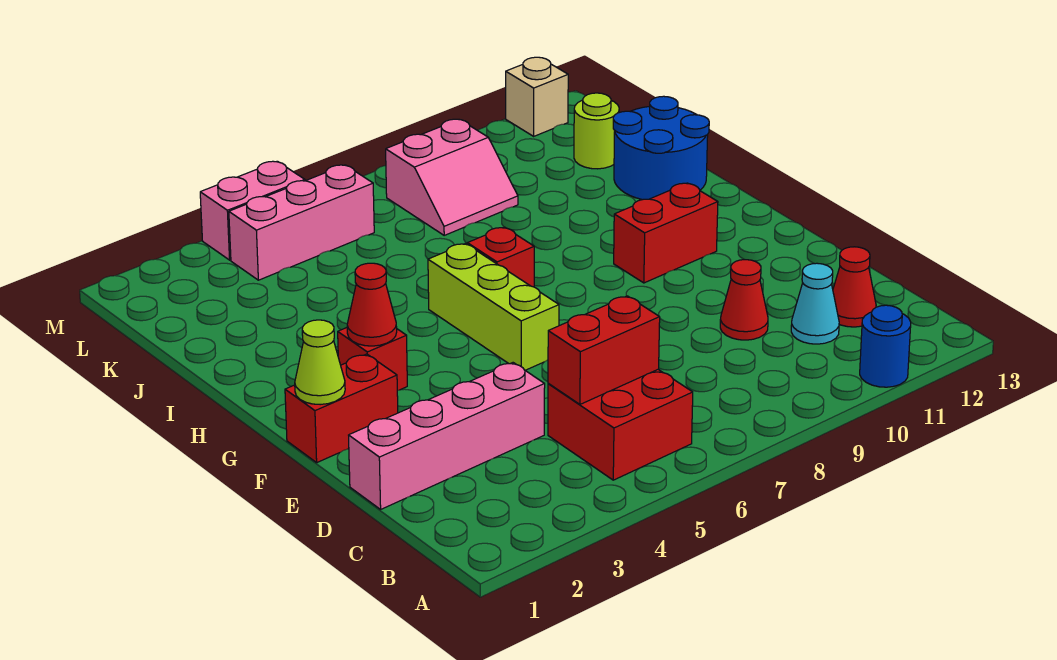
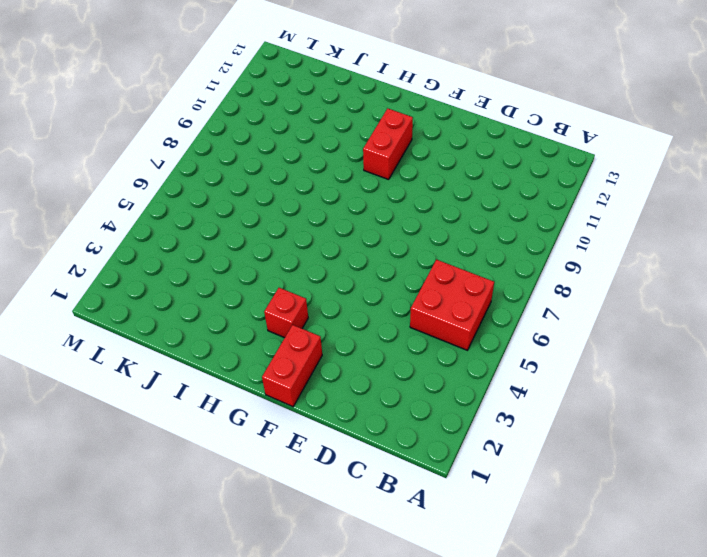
none -> blue 1x1 round brick [860,305,911,387]
none -> cyan 1x1 cone [791,263,839,344]
none -> red 1x1 cone [833,247,876,327]

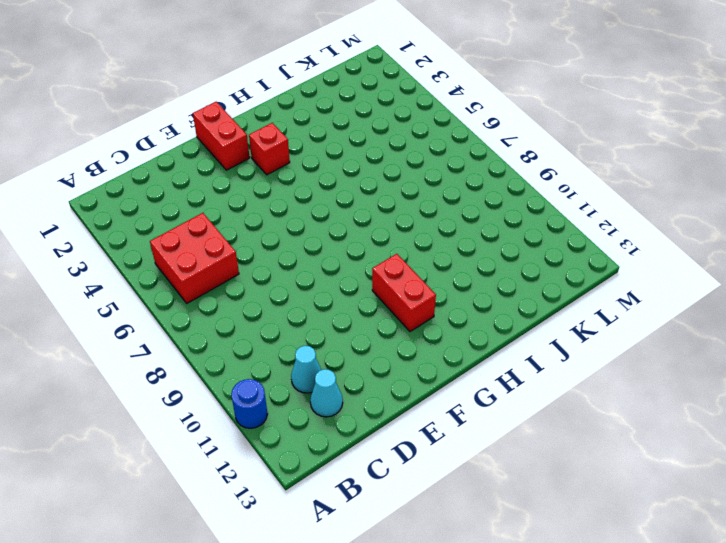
cyan 1x1 cone [310,369,343,417] -> red 1x1 cone [833,247,876,327]
none -> pink 1x4 brick [349,363,545,509]
none -> red 1x1 cone [720,260,768,340]
none -> lime 1x3 brick [428,244,559,370]

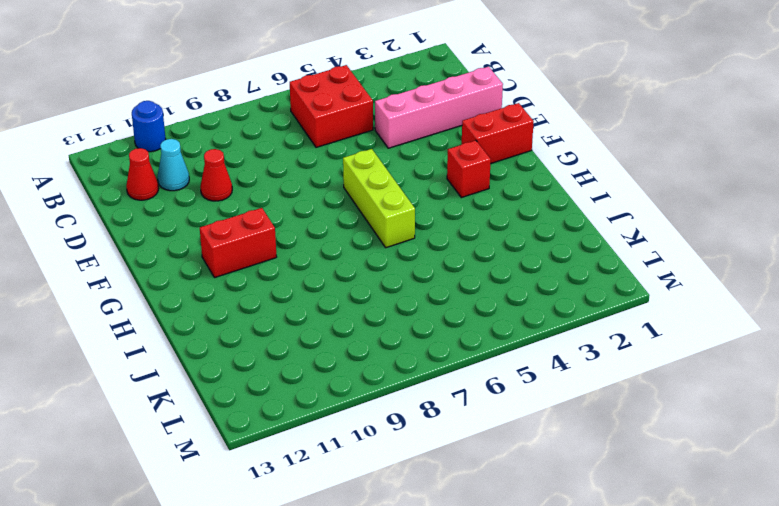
none -> red 1x1 brick [467,227,534,287]
none -> blue 2x2 round brick [613,96,709,200]
none -> pink 2x2 slope [386,119,518,235]

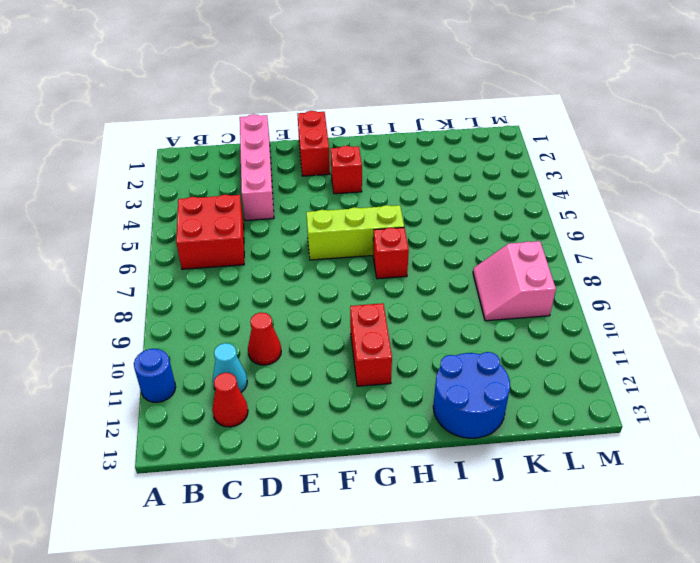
none -> lime 1x1 round brick [574,93,619,169]
none -> pink 1x3 brick [229,165,374,280]
none -> pink 1x2 brick [200,161,305,260]

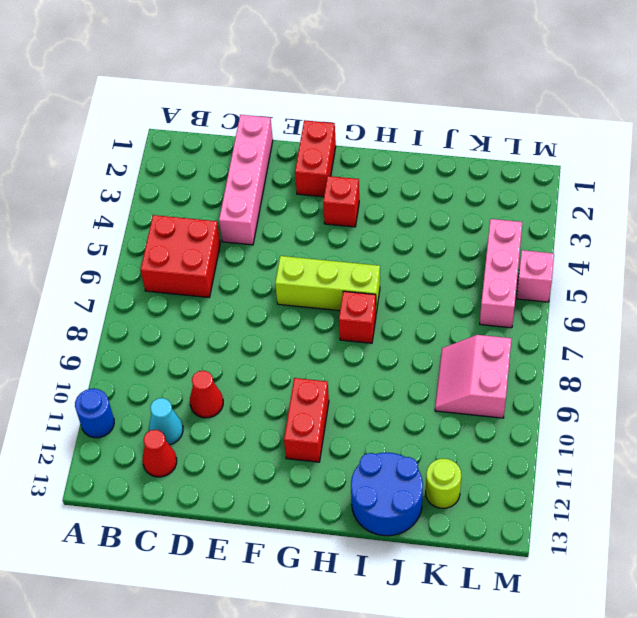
pink 1x1 brick [516,250,554,302] -> pink 1x2 brick [200,161,305,260]
none -> tan 1x1 brick [506,57,568,136]
none -> red 1x2 brick [548,296,660,404]
none -> lime 1x1 cone [295,320,345,405]

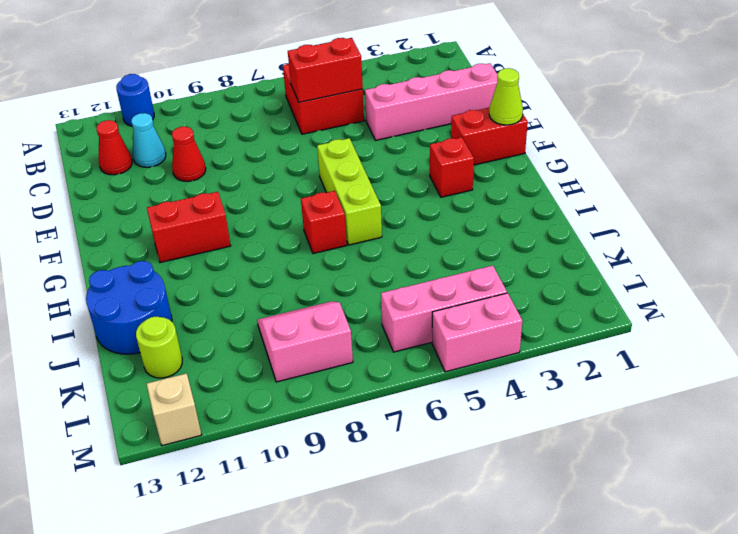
none -> red 1x1 cone [347,263,397,346]

